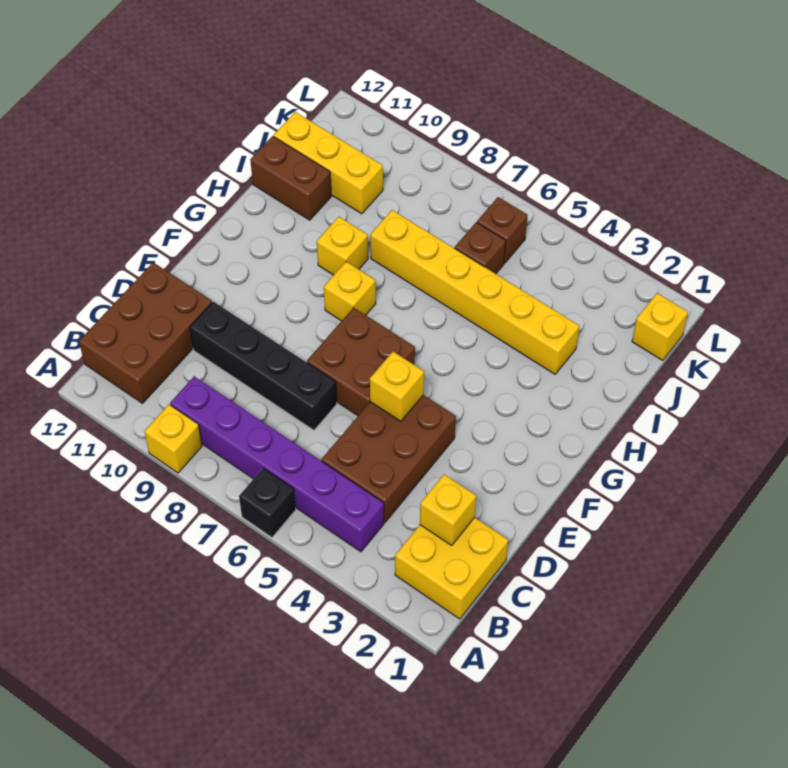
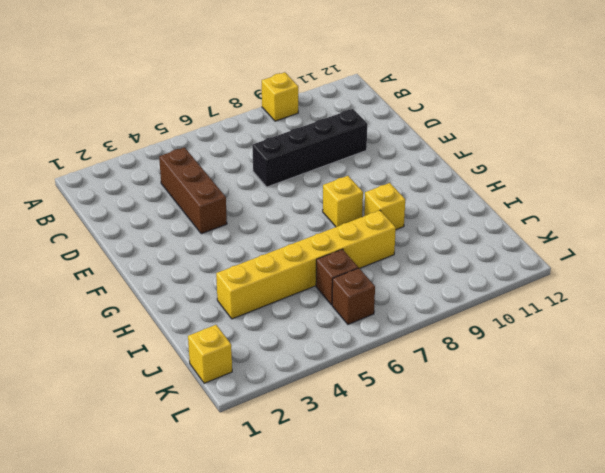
brown 1x3 brick [159,147,227,234] -> brown 2x3 brick [321,395,456,522]
none -> black 1x1 brick [239,468,296,537]
none -> yellow 2x2 brick [395,517,508,619]
none -> purple 1x6 brick [170,376,384,552]

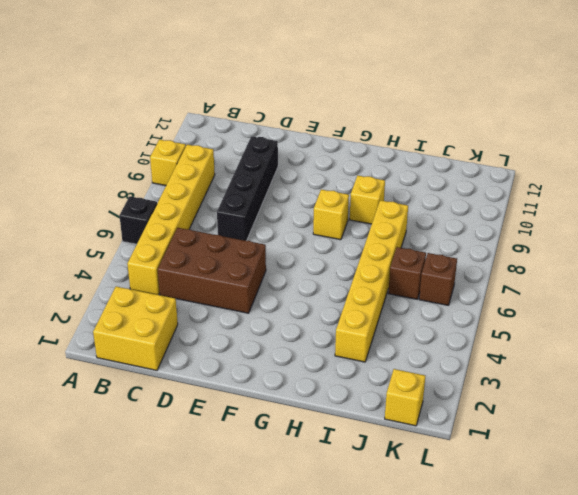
yellow 1x6 brick [127,145,215,295] -> purple 1x6 brick [170,376,384,552]
none -> brown 2x3 brick [79,262,212,403]
none -> brown 2x2 brick [307,307,415,416]
none -> brown 1x2 brick [250,136,331,220]

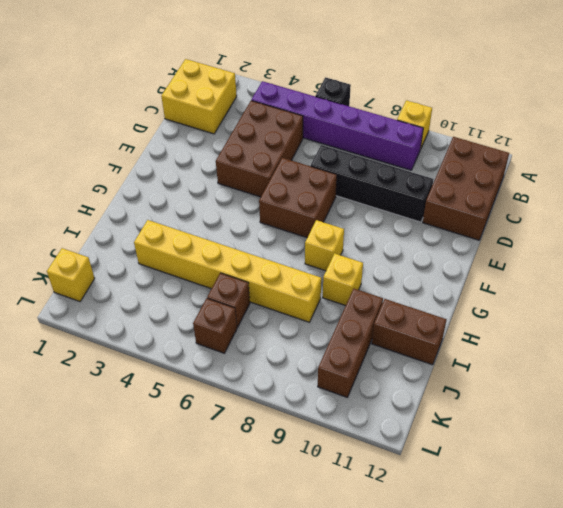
brown 1x3 brick [318,289,383,397] -> yellow 1x3 brick [274,112,383,214]
none -> yellow 1x1 brick [420,475,476,545]
none -> yellow 1x1 brick [370,352,424,421]

